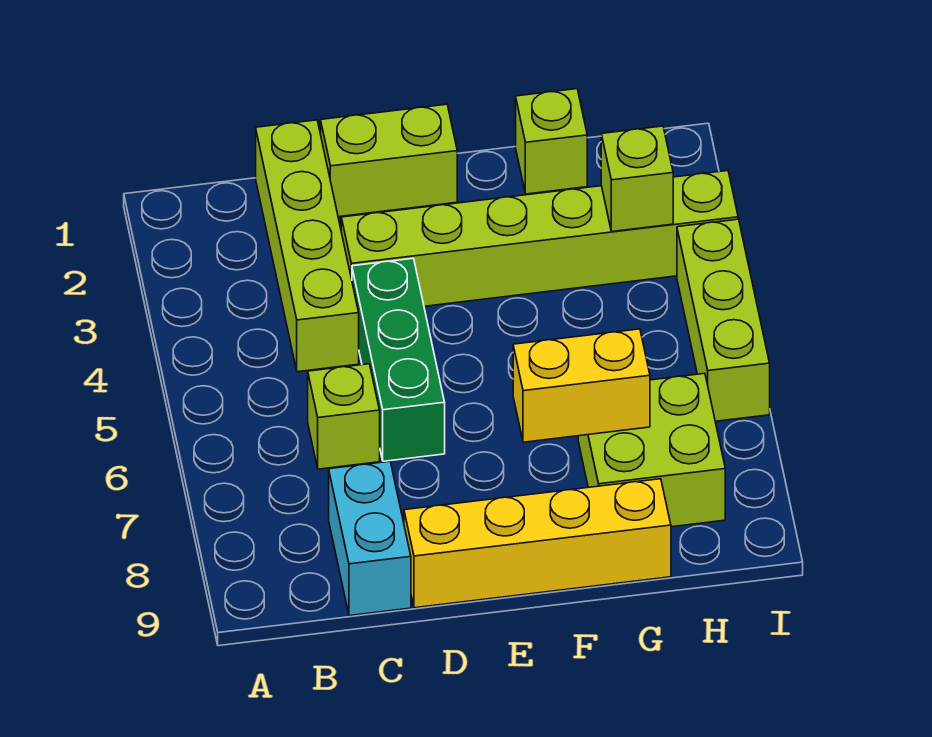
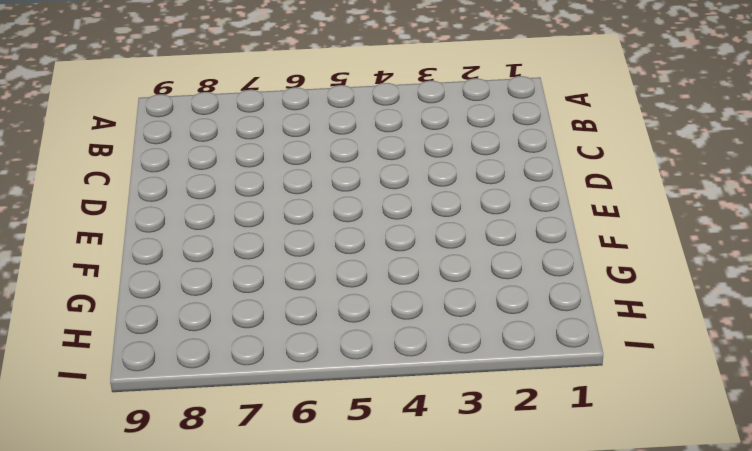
none -> lime 1x4 brick [256,120,359,372]
none -> lime 1x1 brick [308,364,380,469]
none -> cyan 1x2 brick [329,461,411,616]

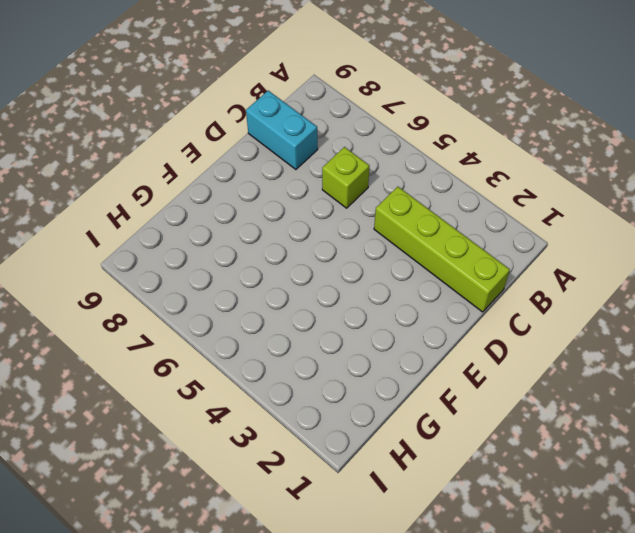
none -> lime 1x2 brick [321,104,457,217]
none -> lime 1x6 brick [341,171,738,306]
none -> green 1x3 brick [352,259,445,461]

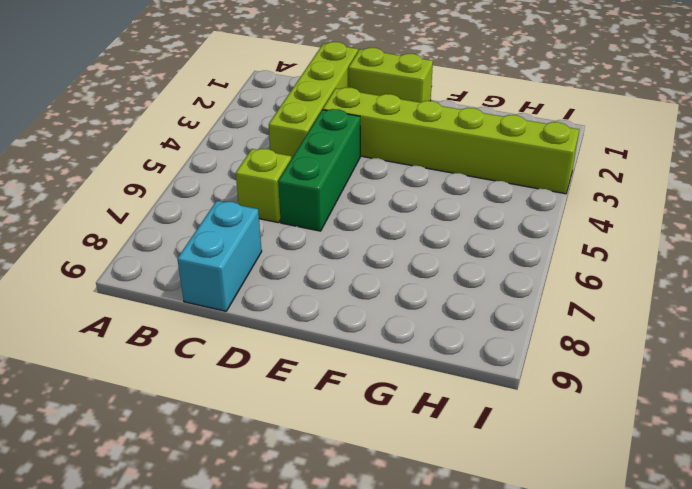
none -> yellow 1x4 brick [404,479,671,608]
none -> lime 1x1 brick [516,89,587,194]
none -> lime 2x2 brick [578,373,725,527]

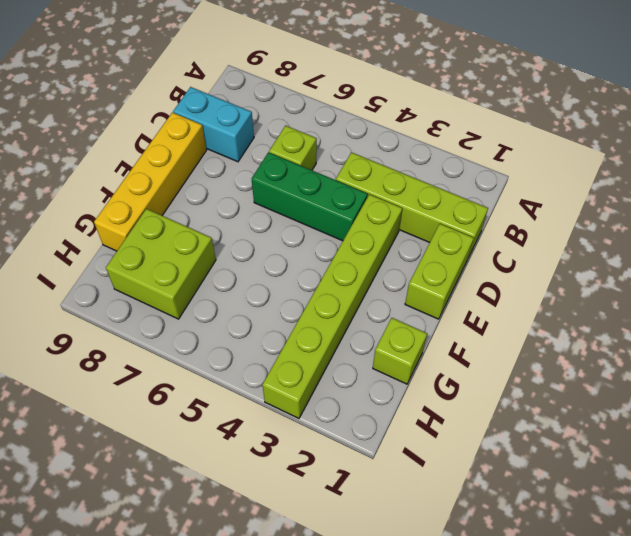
none -> lime 1x3 brick [677,219,770,421]
none -> yellow 1x2 brick [513,329,650,442]
none -> lime 1x1 brick [601,126,673,232]

